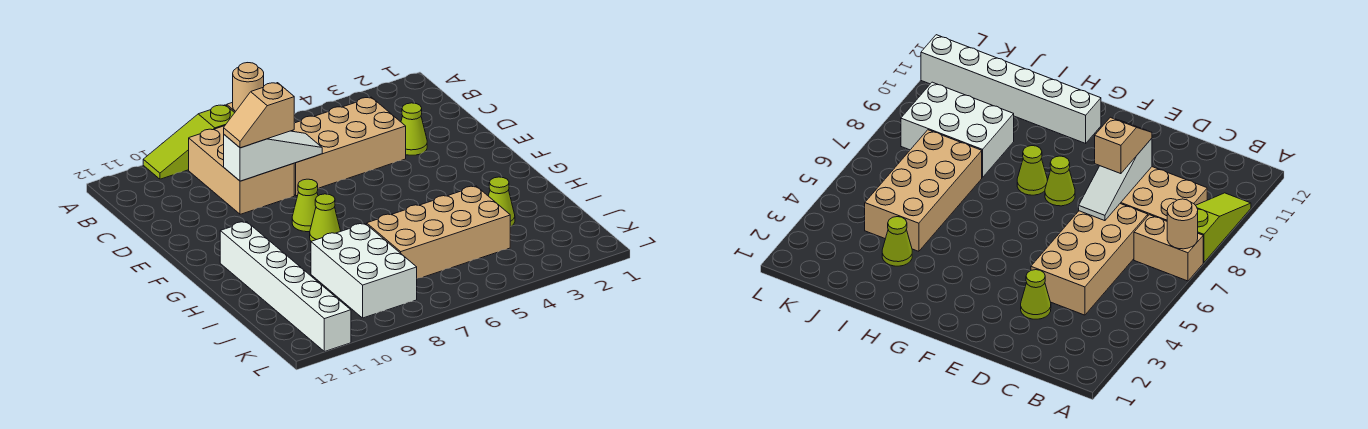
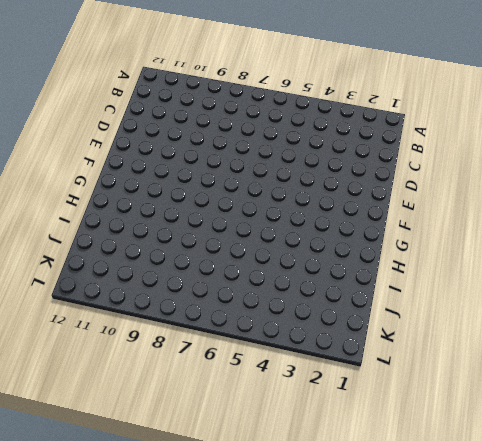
none -> tan 1x2 brick [1134,215,1203,281]
none -> lime 1x3 slope [143,105,234,179]
none -> tan 2x3 brick [189,126,294,214]

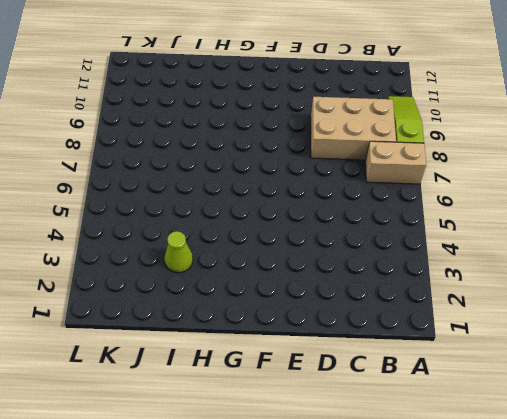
none -> tan 2x4 brick [292,97,406,196]
none -> lime 1x1 cone [401,103,427,155]
none -> lime 1x1 cone [292,179,318,232]

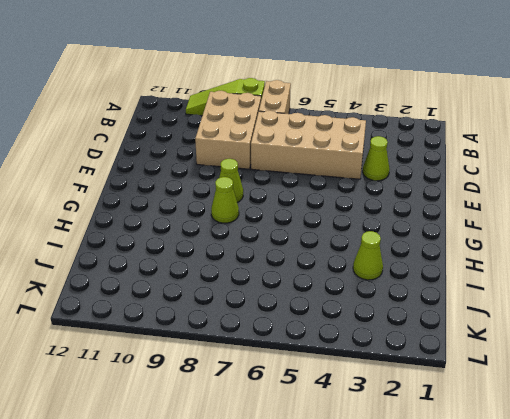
none -> white 1x6 brick [220,222,351,352]
none -> tan 2x4 brick [367,186,510,278]
none -> white 2x3 brick [311,224,417,318]

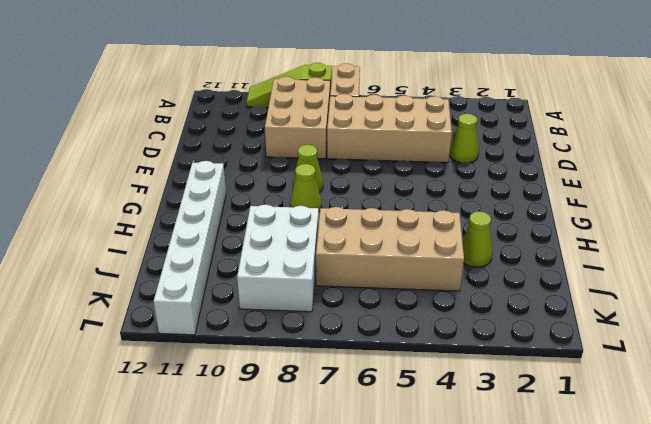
none -> tan 1x1 round brick [233,63,264,111]
none -> white 1x3 slope [224,131,322,181]
none -> tan 1x2 slope [224,83,294,148]

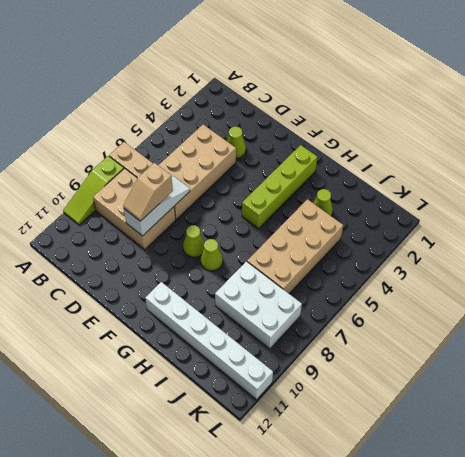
lime 1x4 brick [242,145,317,229] -> none
none -> tan 1x1 round brick [233,63,264,111]

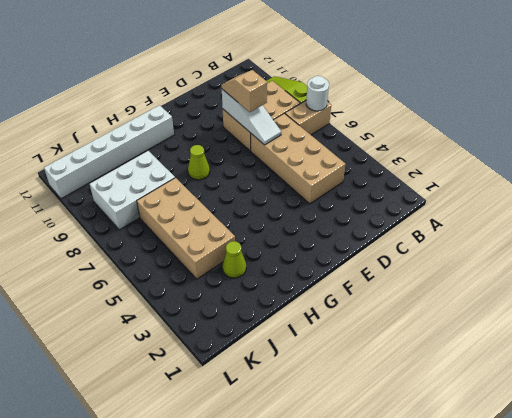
white 1x1 round brick [306,76,329,111] -> tan 1x1 round brick [233,63,264,111]
none -> lime 1x1 cone [401,103,427,155]
none -> lime 1x1 cone [292,179,318,232]

